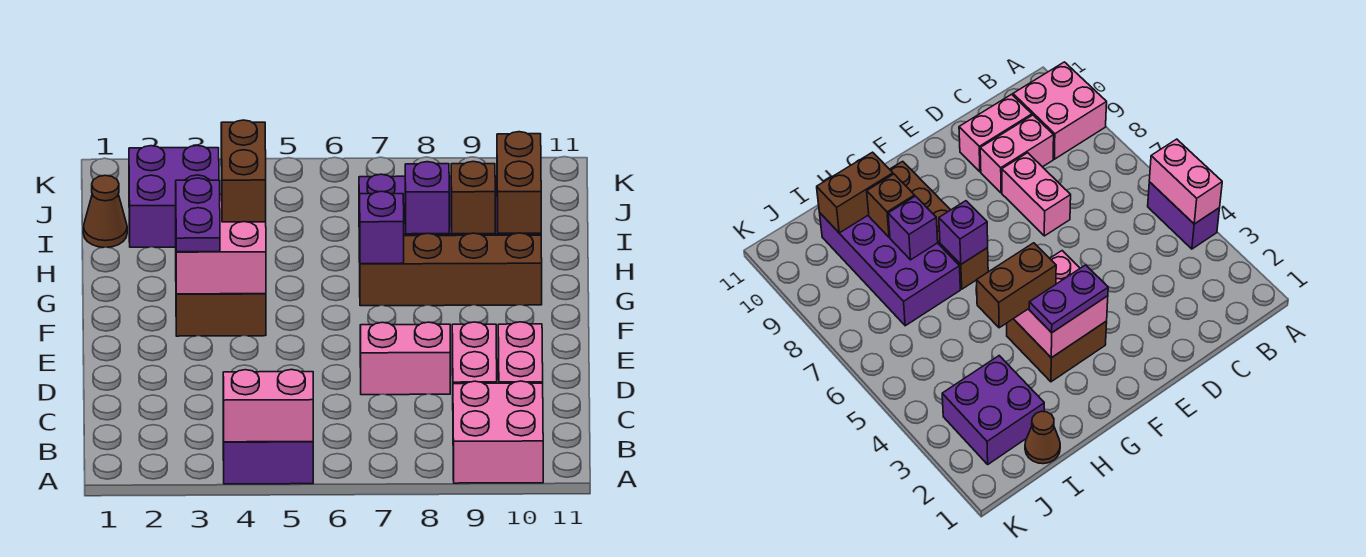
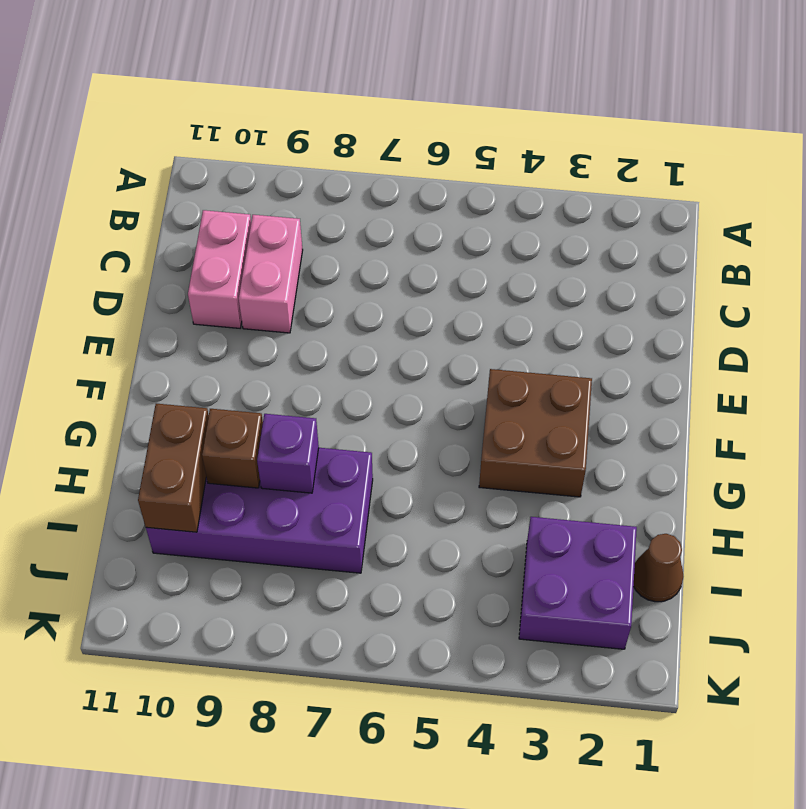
none -> purple 1x2 brick [223,419,313,484]
none -> pink 2x2 brick [453,381,543,483]
none -> pink 1x2 brick [360,322,450,395]

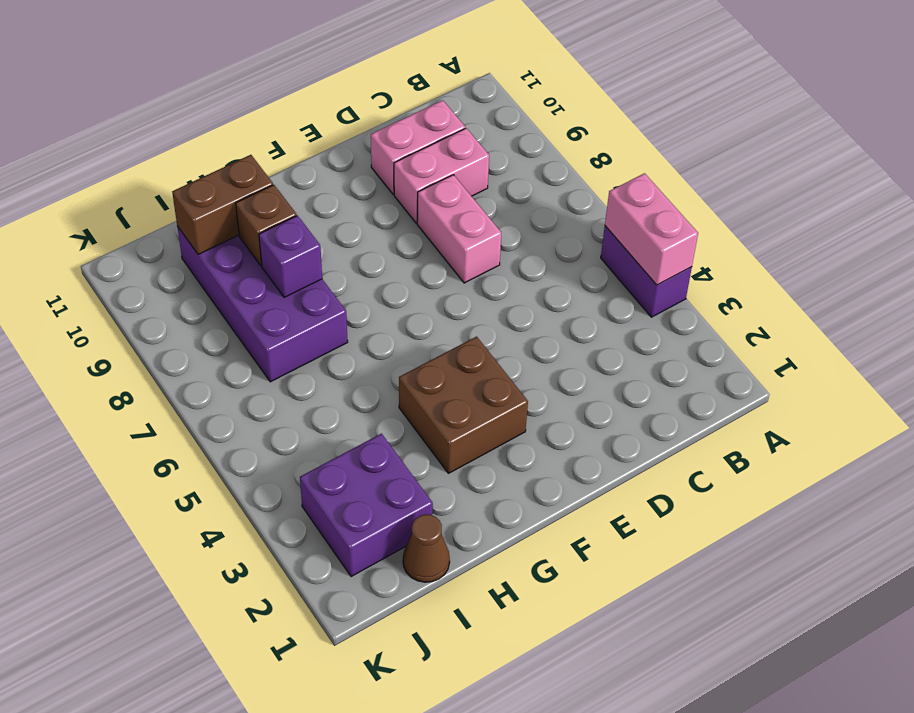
none -> pink 2x2 brick [453,381,543,483]
none -> brown 1x4 brick [360,233,542,306]
none -> pink 2x2 brick [176,194,266,294]

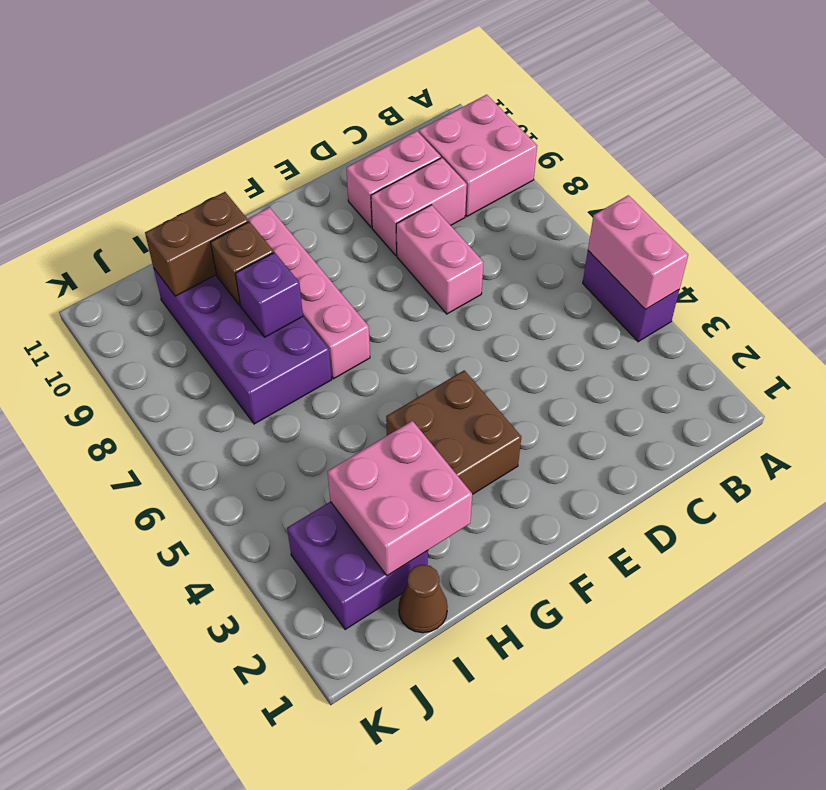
pink 1x4 brick [248,207,370,379] -> brown 1x4 brick [360,233,542,306]
pink 2x2 brick [327,421,472,576] -> pink 2x2 brick moved to [176,194,266,294]
none -> purple 1x1 brick [360,191,404,264]
none -> purple 1x2 plate [176,178,220,252]
none -> brown 1x2 brick [221,120,266,222]

